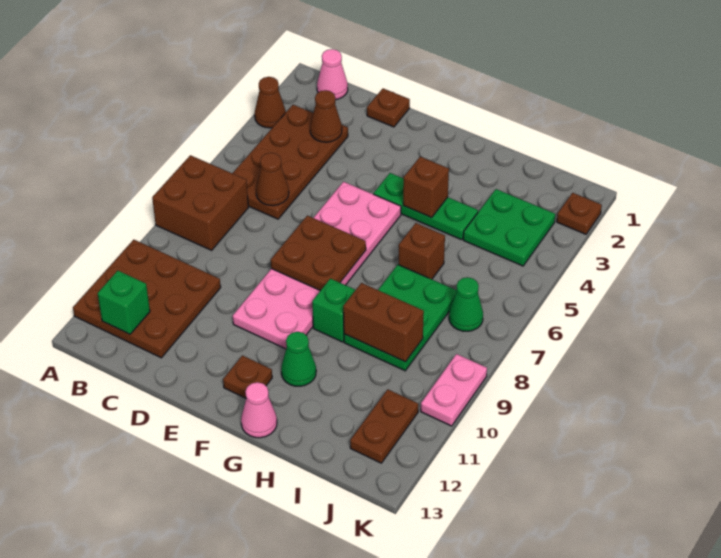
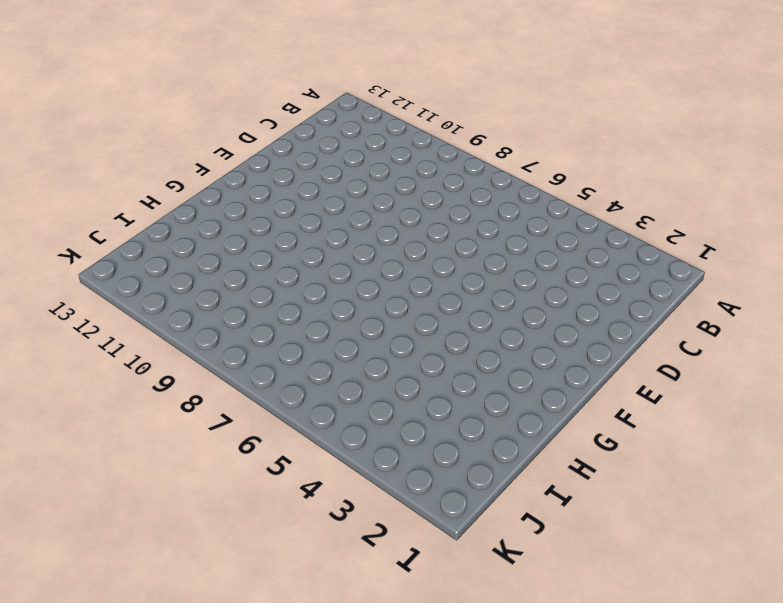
none -> brown 1x1 cone [255,77,286,128]
none -> brown 2x2 brick [152,155,248,250]
none -> brown 3x3 plate [73,240,221,358]

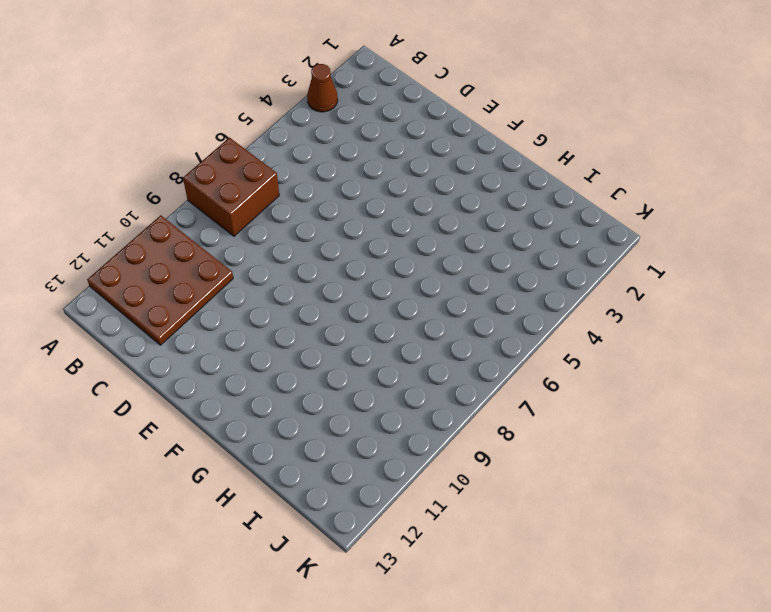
none -> pink 1x1 cone [317,49,348,100]
none -> brown 2x4 plate [232,105,348,219]
none -> brown 1x1 plate [367,89,410,127]

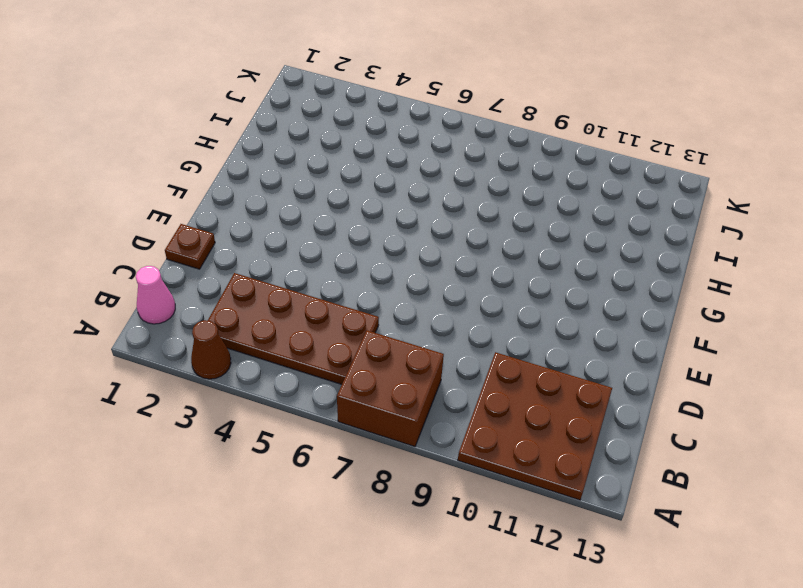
none -> pink 2x6 plate [233,182,401,349]
none -> green 1x3 plate [374,173,478,240]
none -> brown 1x1 plate [223,355,272,398]

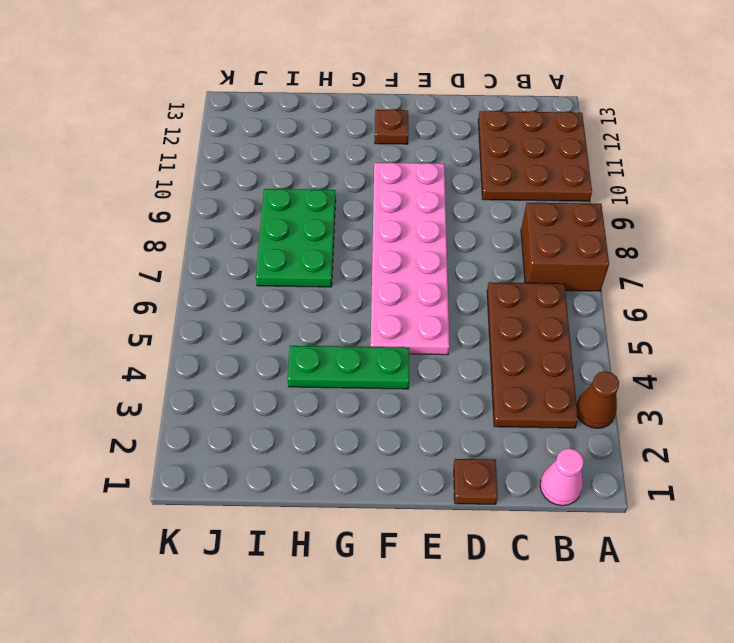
none -> green 1x1 brick [312,279,355,342]
none -> green 1x1 cone [281,332,316,386]
none -> pink 1x1 cone [241,382,277,438]

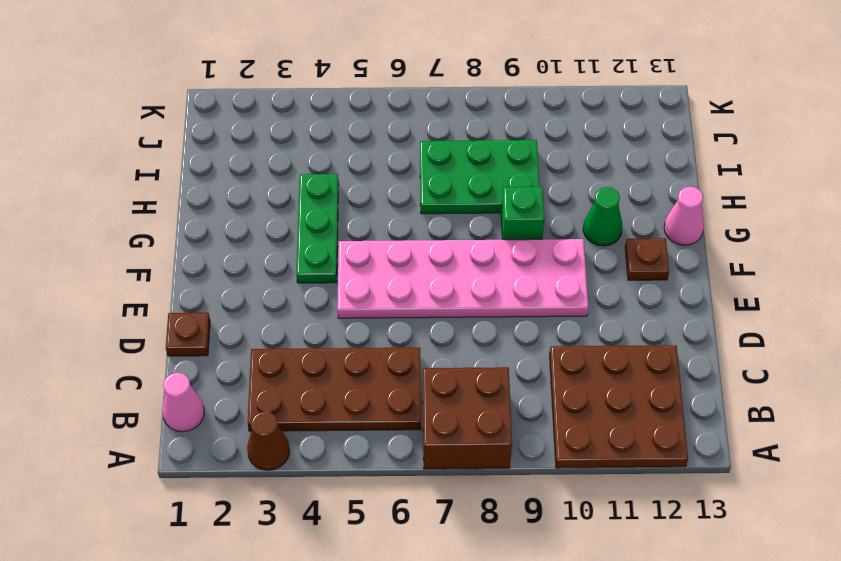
none -> brown 1x1 brick [399,223,445,279]
none -> green 2x2 plate [463,189,555,266]
none -> green 1x1 cone [449,277,483,331]

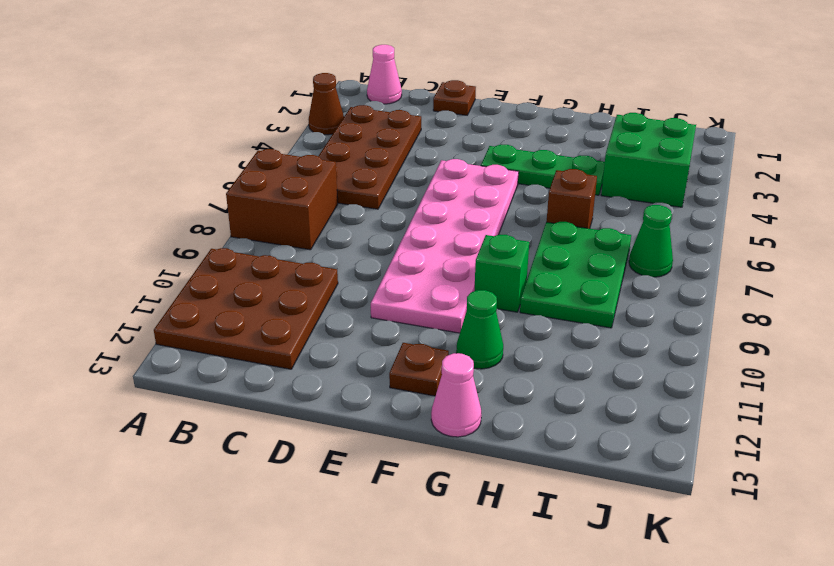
green 2x2 brick [601,113,696,207] -> green 2x2 plate [463,189,555,266]
none -> brown 1x2 plate [350,389,418,463]
none -> brown 1x1 plate [557,193,602,234]
none -> pink 1x2 plate [421,354,487,426]

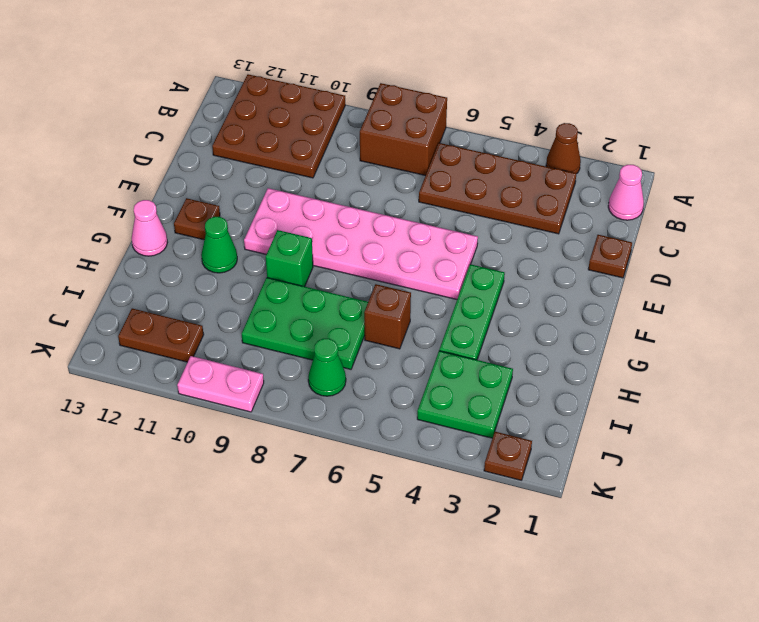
none -> green 1x1 brick [98,271,150,334]
none -> brown 1x1 cone [310,90,342,142]
none -> brown 1x1 cone [256,153,289,206]

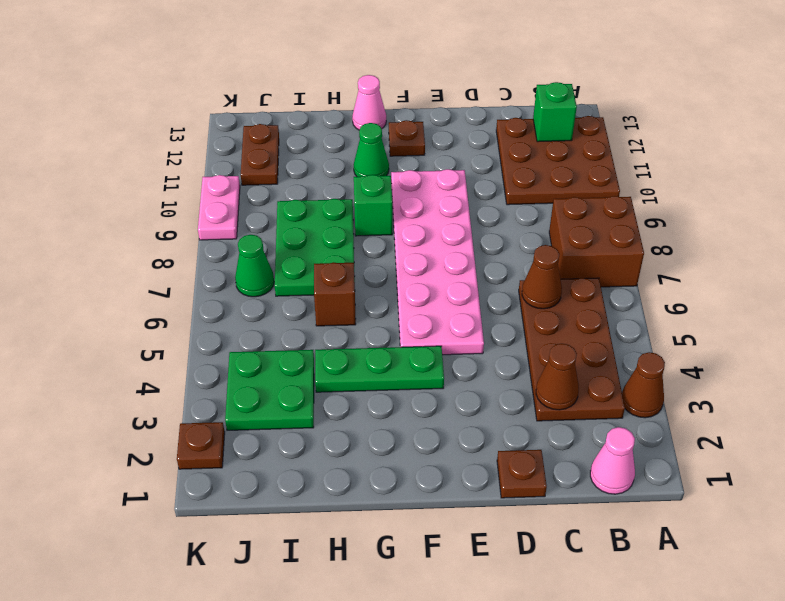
none -> brown 2x2 plate [271,216,366,291]
none -> brown 1x1 brick [403,157,449,217]
none -> brown 1x2 brick [343,283,424,362]

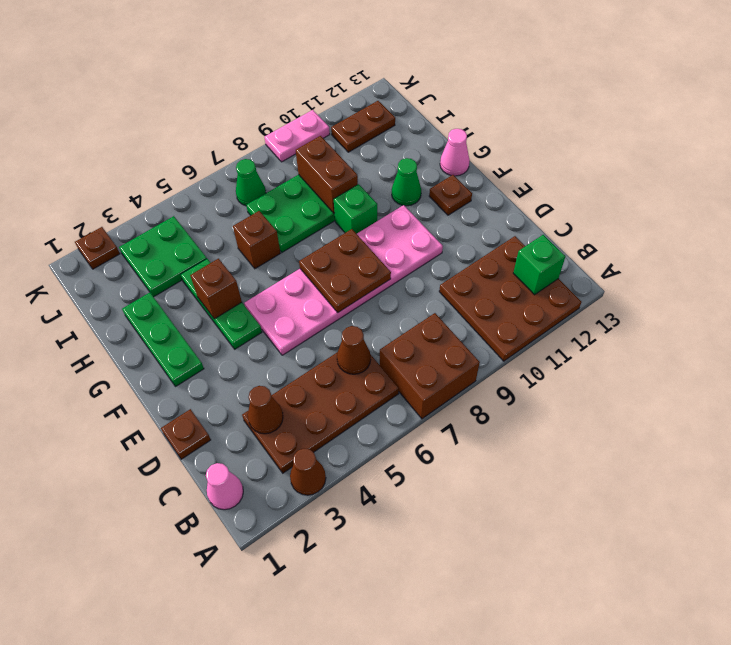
green 1x3 plate [122,293,204,387] -> none

